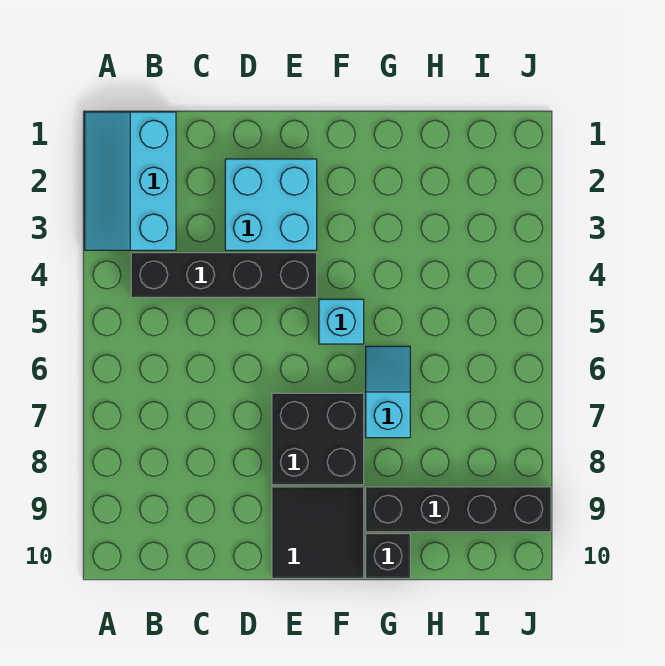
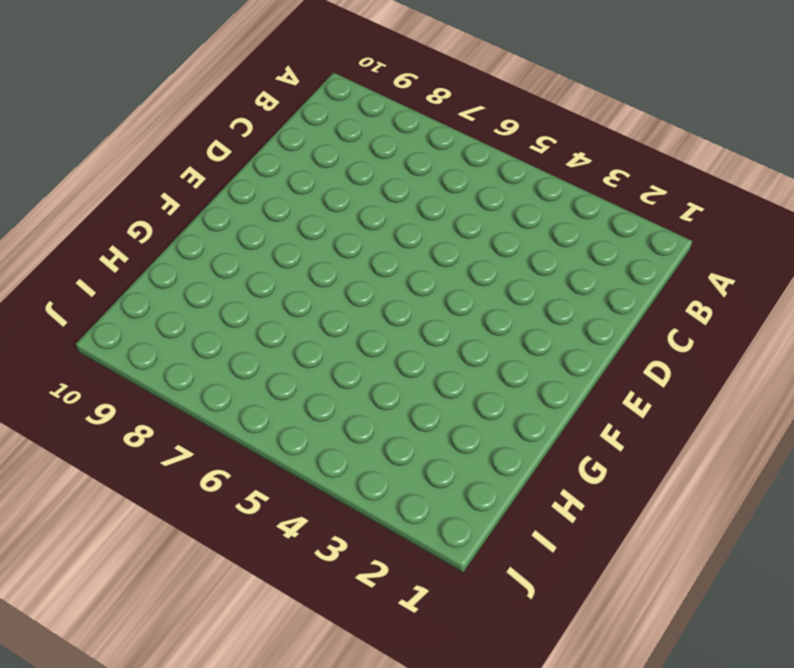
none -> cyan 2x3 slope [85,112,176,250]
none -> black 1x4 brick [131,253,317,297]

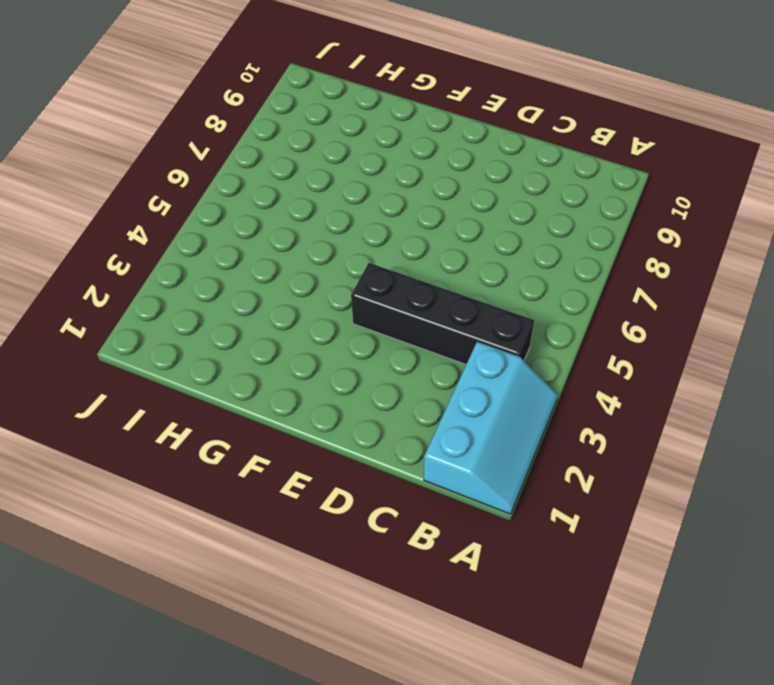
none -> cyan 2x2 brick [225,159,317,250]
none -> black 2x2 brick [272,393,364,485]

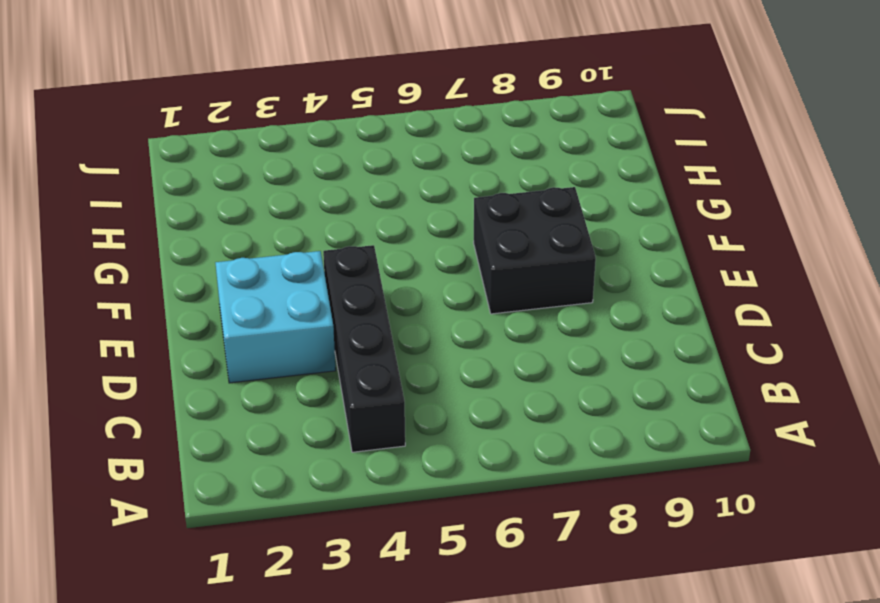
none -> cyan 2x3 slope [85,112,176,250]
none -> black 2x2 tile [272,487,364,578]

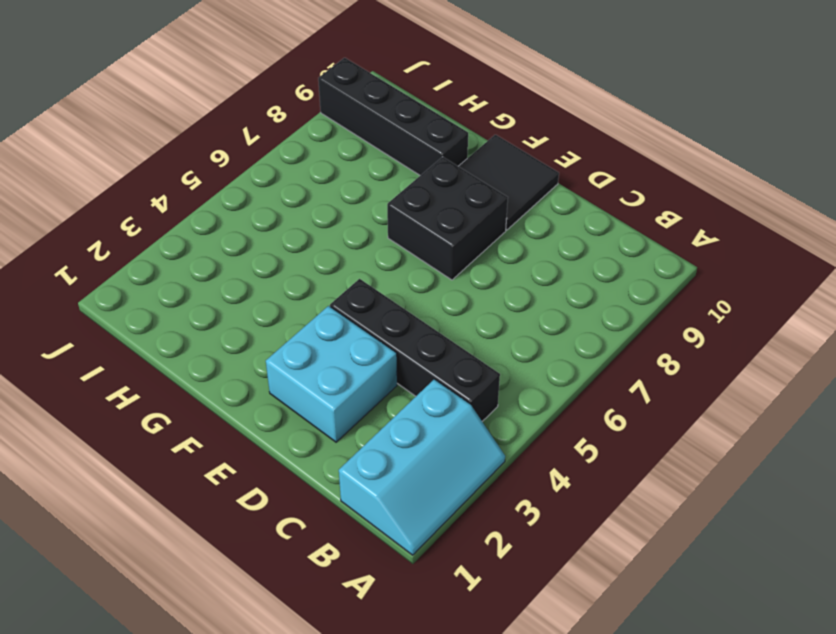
none -> cyan 1x1 brick [319,299,364,344]
none -> cyan 1x2 slope [366,346,410,438]

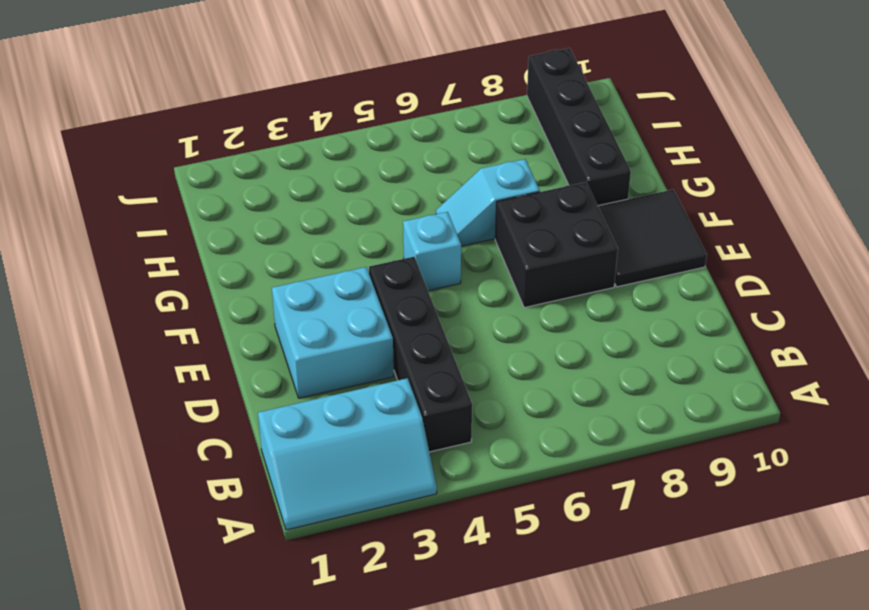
none -> black 1x1 brick [366,534,410,578]

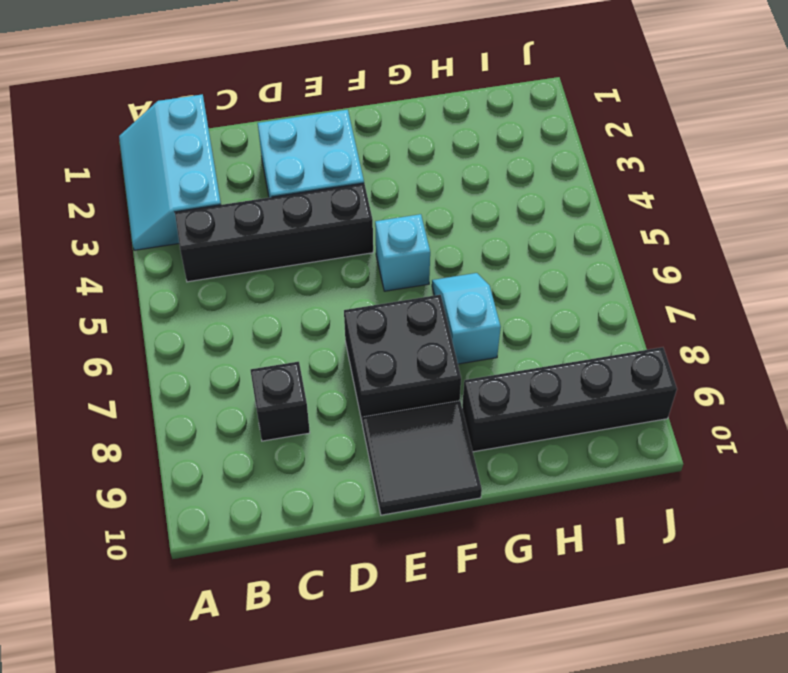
black 1x1 brick [250,362,310,441] -> black 1x1 brick moved to [366,534,410,578]

